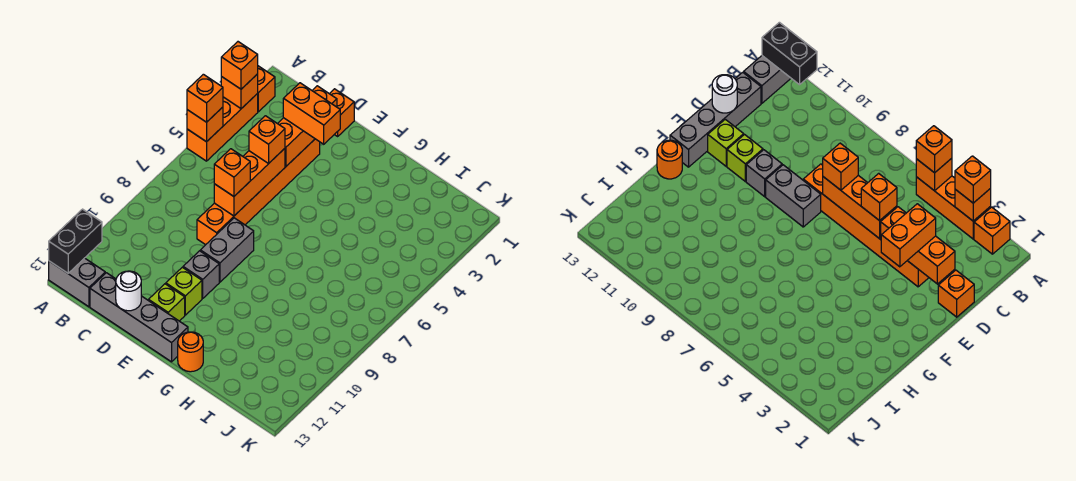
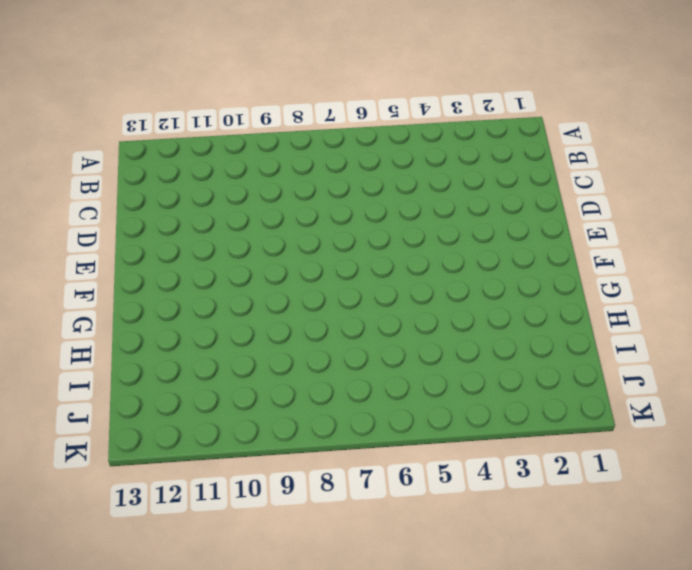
none -> orange 1x1 brick [257,66,275,112]
none -> orange 1x3 brick [187,94,258,161]
none -> grey 1x2 brick [49,258,105,307]

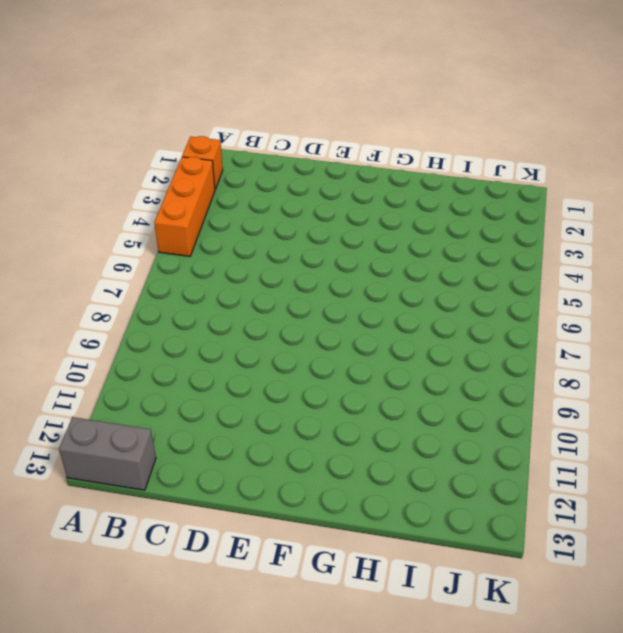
none -> grey 1x4 brick [90,273,188,362]
none -> orange 1x1 brick [330,89,354,136]
none -> orange 1x6 brick [197,139,320,245]

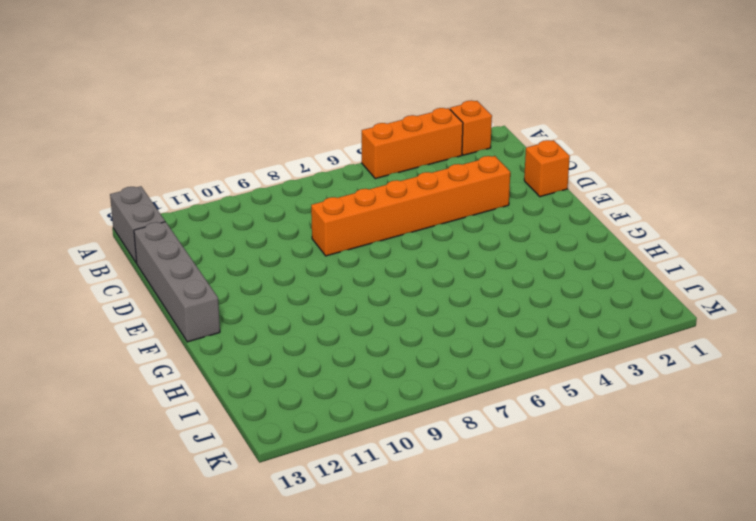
none -> grey 1x2 brick [200,218,254,282]
none -> grey 1x1 brick [183,251,219,298]
none -> lime 1x1 brick [166,267,202,315]

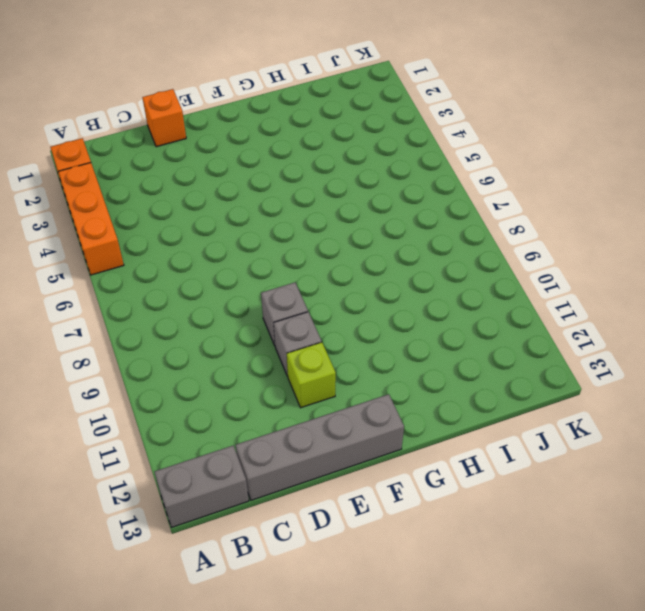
grey 1x1 brick [261,283,308,345] -> grey 1x2 brick [200,218,254,282]
none -> orange 1x6 brick [197,139,320,245]
none -> lime 1x1 brick [149,284,185,321]
none -> orange 1x1 round brick [178,332,203,372]

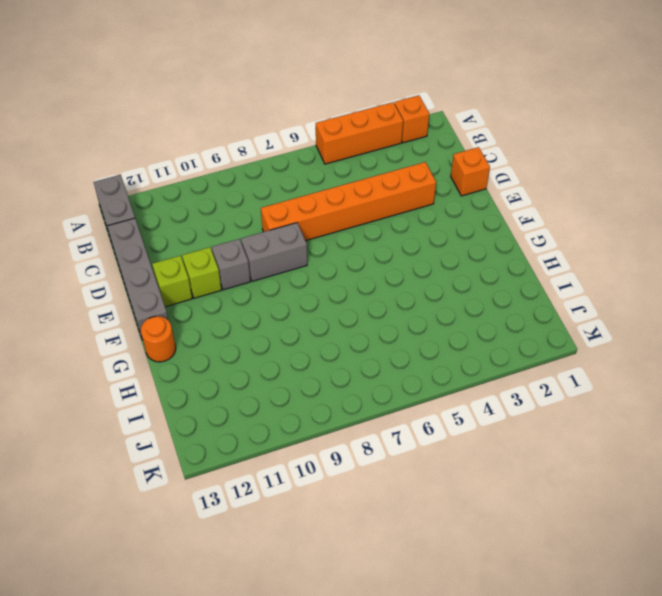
none -> orange 1x1 brick [221,74,258,109]
none -> orange 1x1 brick [187,107,223,142]
none -> black 1x2 brick [49,209,102,273]

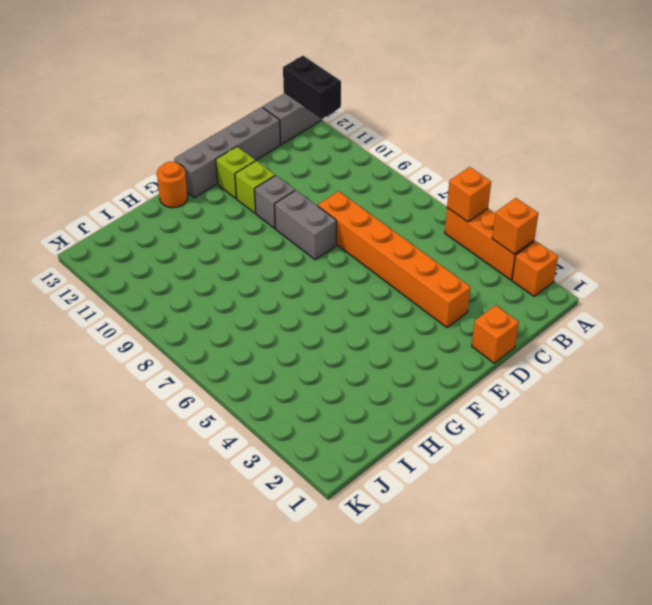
none -> orange 1x3 brick [278,86,337,167]
none -> orange 1x3 brick [214,149,285,216]
none -> white 1x1 round brick [116,271,141,311]

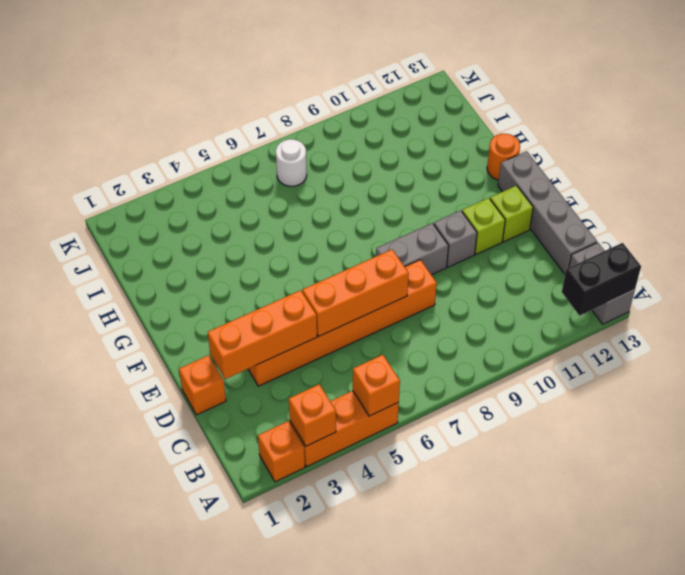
white 1x1 round brick [276,139,307,186] -> white 1x1 round brick moved to [116,271,141,311]
none -> orange 1x1 brick [221,42,258,89]
none -> orange 1x1 brick [187,74,223,122]
none -> orange 1x2 brick [283,83,340,144]

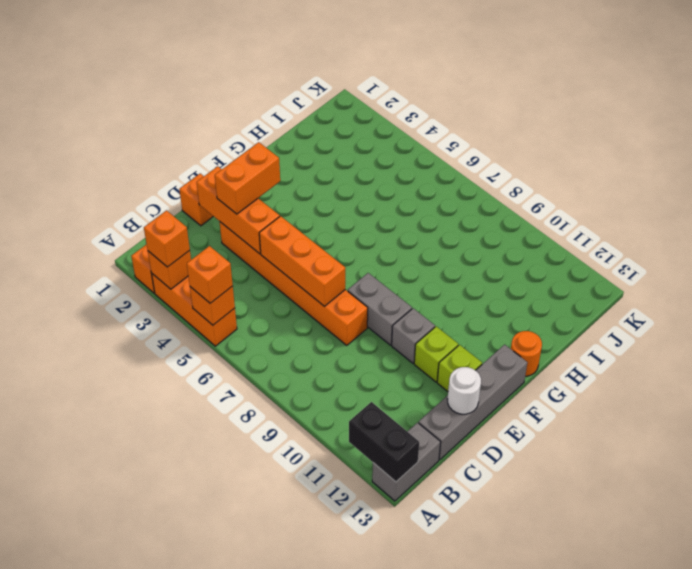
none -> orange 1x1 brick [249,116,285,163]
none -> orange 1x1 brick [214,149,250,196]

